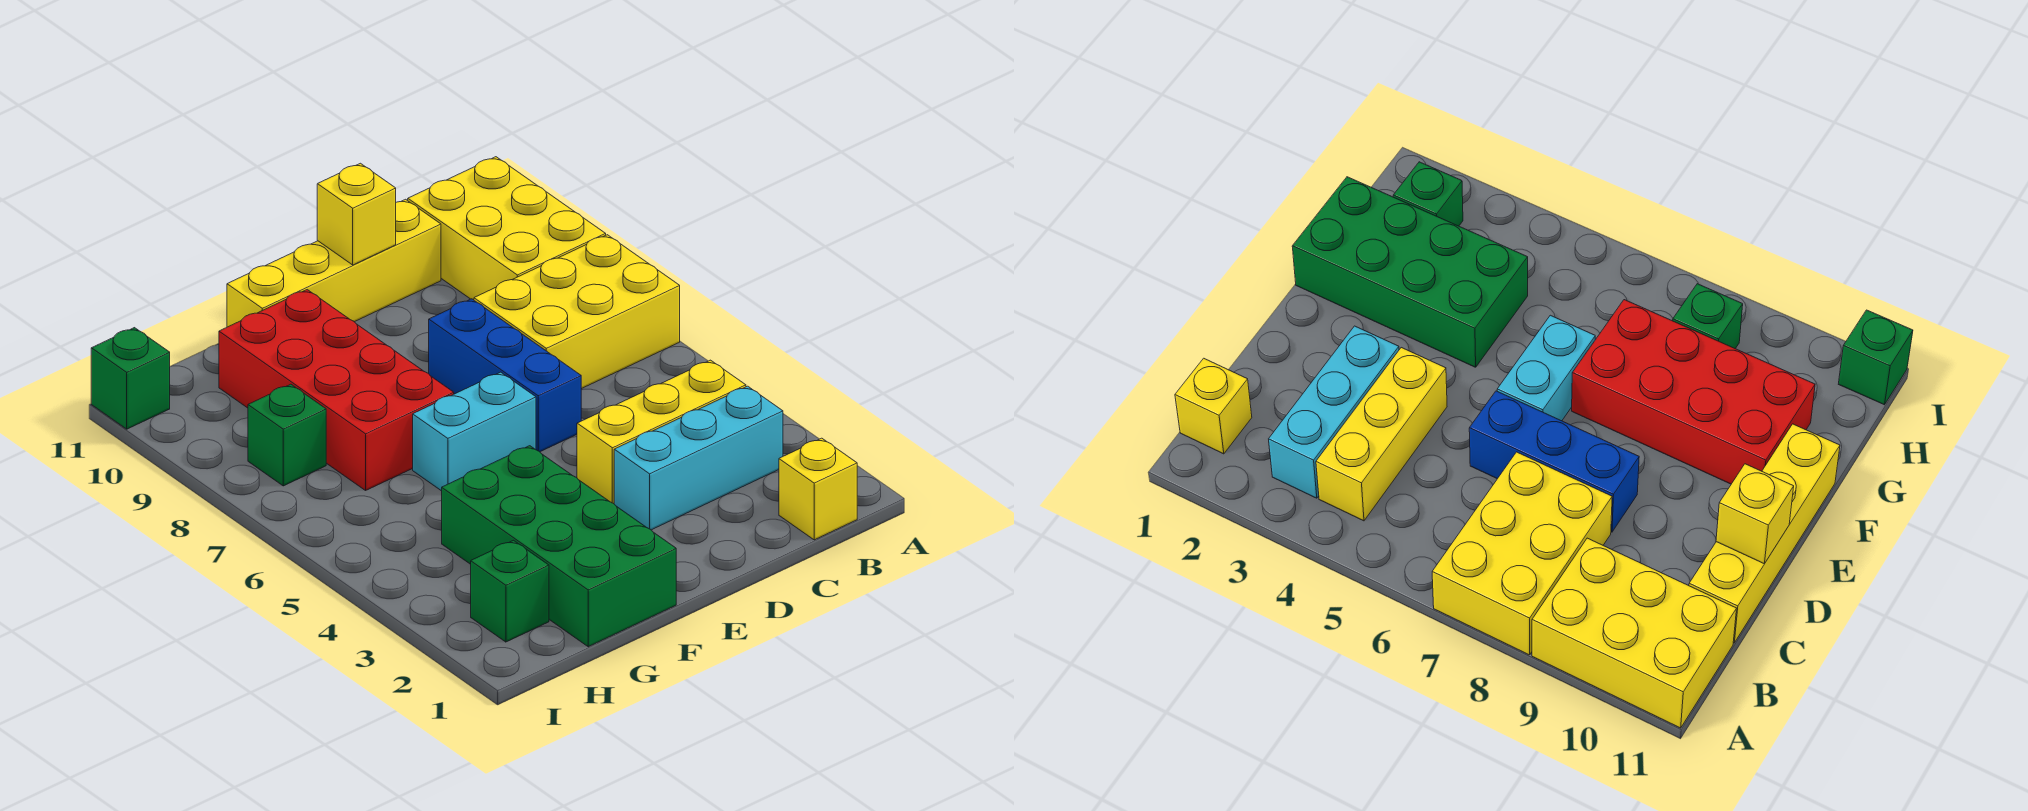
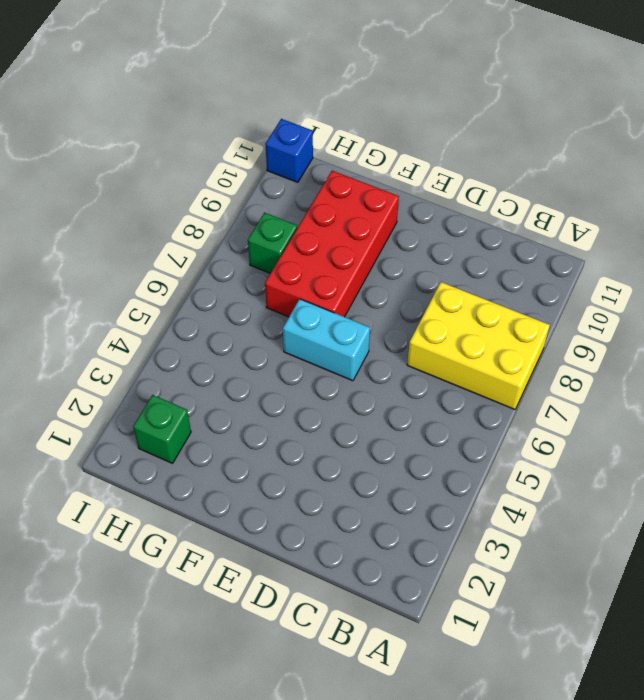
blue 1x1 brick [266,119,313,182] -> green 1x1 brick [91,328,170,429]
none -> yellow 2x3 brick [408,157,606,300]
none -> yellow 1x1 brick [779,438,857,540]
none -> cyan 1x3 brick [614,386,783,530]

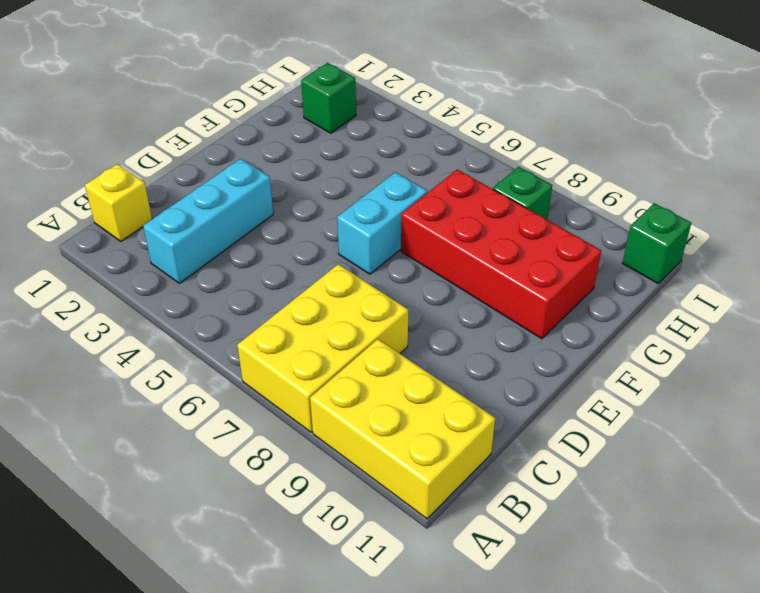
none -> yellow 1x3 brick [577,360,746,504]
none -> yellow 1x4 brick [227,199,441,327]
none -> blue 1x3 brick [429,299,581,452]

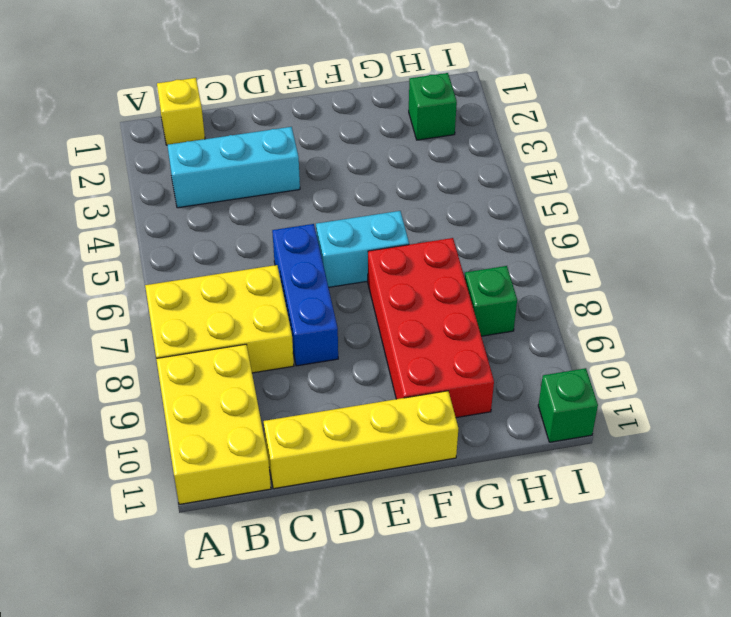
none -> yellow 1x3 brick [577,360,746,504]
none -> green 2x4 brick [442,446,676,647]
none -> yellow 1x1 brick [317,163,396,265]

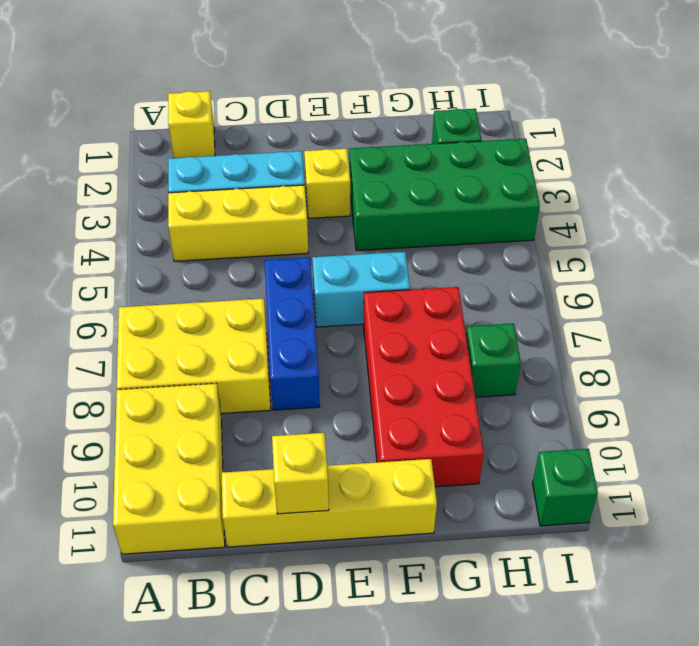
yellow 1x1 brick [304,149,350,218] -> none
green 2x4 brick [349,139,540,251] -> green 2x4 brick turned to [442,446,676,647]

